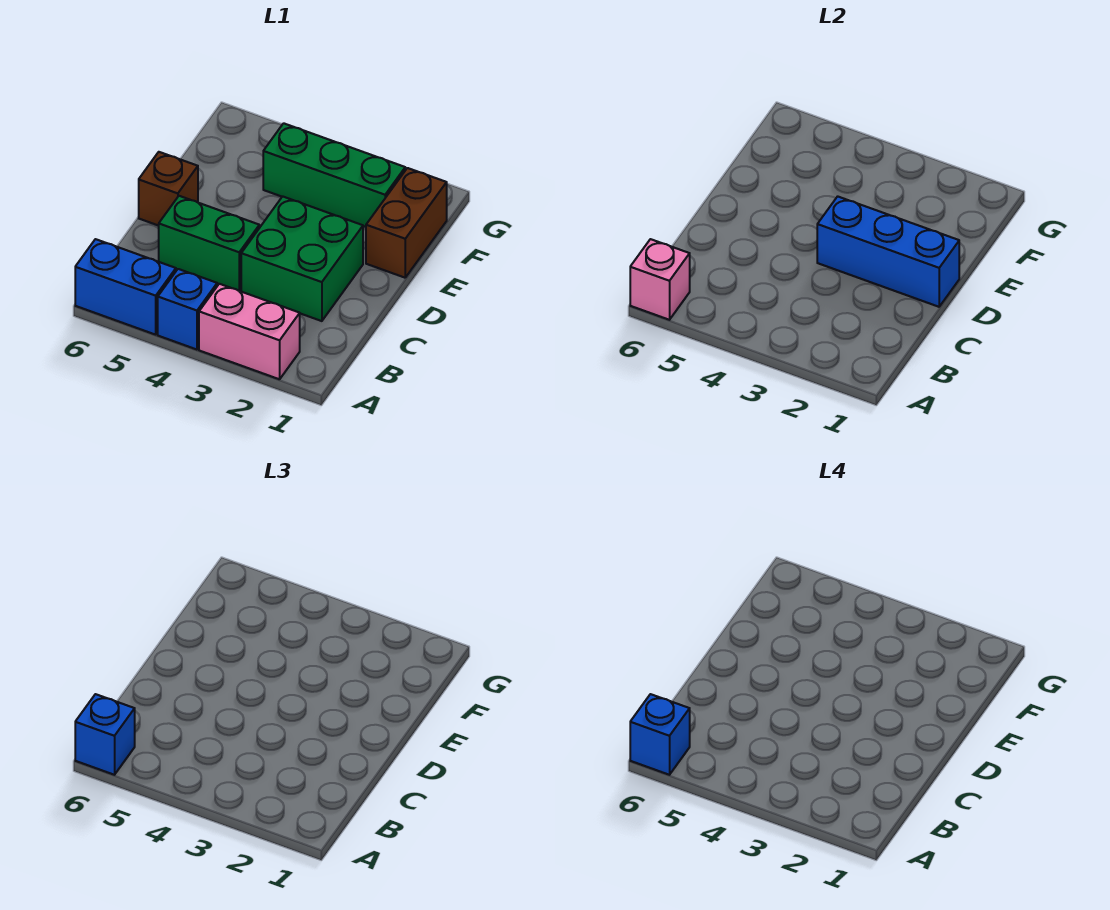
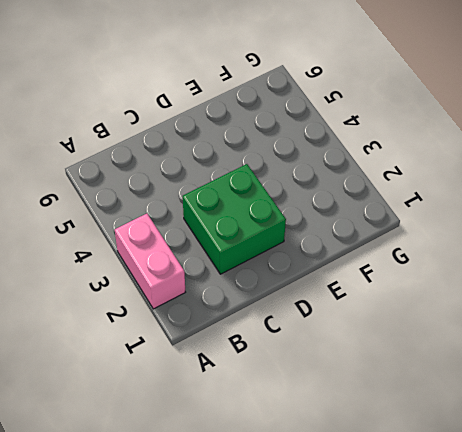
none -> blue 1x1 brick [158,269,217,350]
none -> blue 1x2 brick [75,239,176,335]
none -> green 1x2 brick [159,196,259,291]

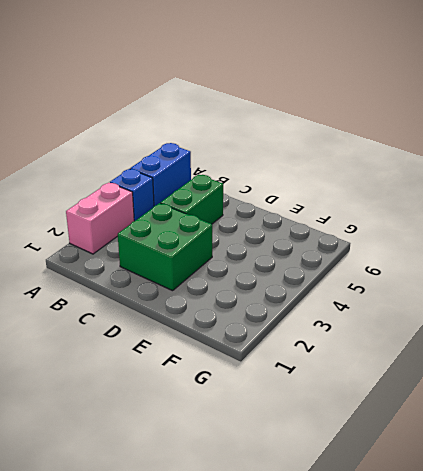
none -> brown 1x1 brick [139,152,198,226]
none -> brown 1x2 brick [366,168,447,278]
none -> green 1x3 brick [263,123,405,227]

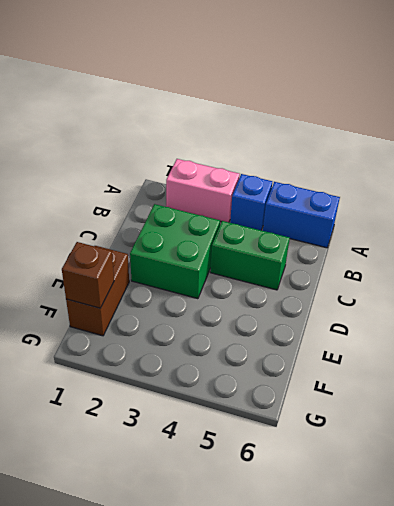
brown 1x1 brick [62,242,114,308] -> brown 1x1 brick moved to [139,152,198,226]
none -> green 1x3 brick [263,123,405,227]
none -> pink 1x1 brick [630,239,690,320]
none -> blue 1x3 brick [817,196,959,307]

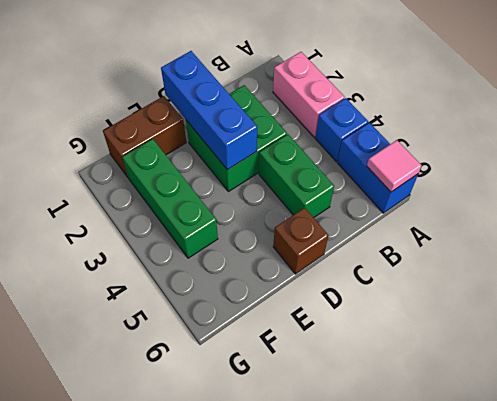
pink 1x1 tile [367,140,422,192] -> pink 1x1 brick [630,239,690,320]
none -> blue 1x1 brick [75,694,135,775]
none -> blue 1x1 brick [630,694,690,775]

